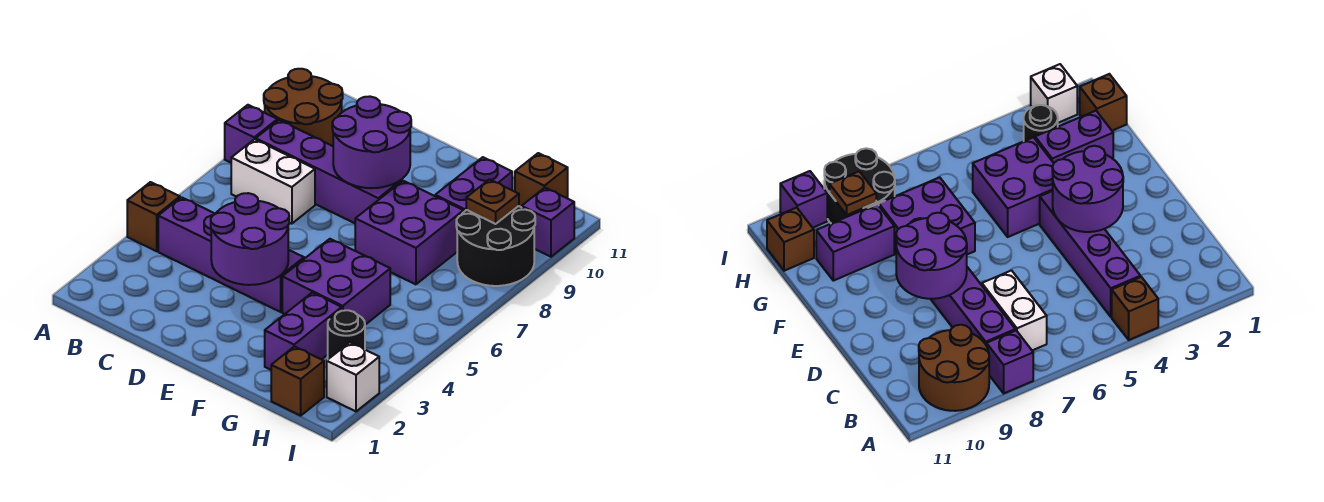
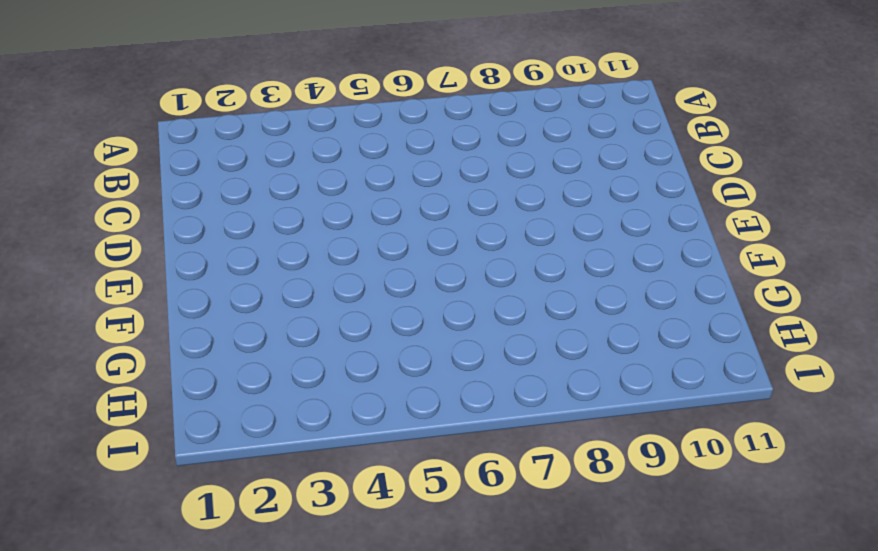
none -> brown 1x1 brick [127,182,180,251]
none -> purple 1x1 brick [225,105,277,162]
none -> brown 2x2 round brick [264,69,343,146]

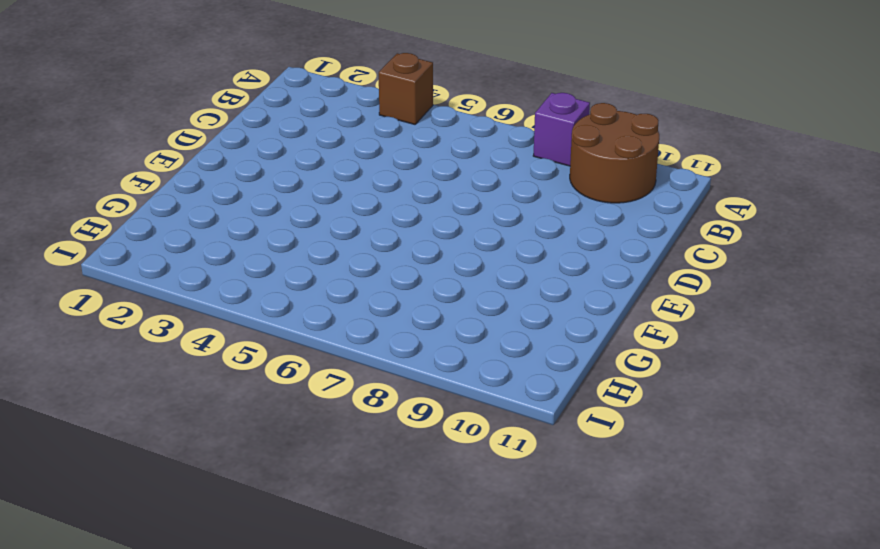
none -> purple 1x4 brick [158,197,304,312]
none -> white 1x2 brick [231,139,315,224]
none -> purple 1x4 brick [256,120,402,223]

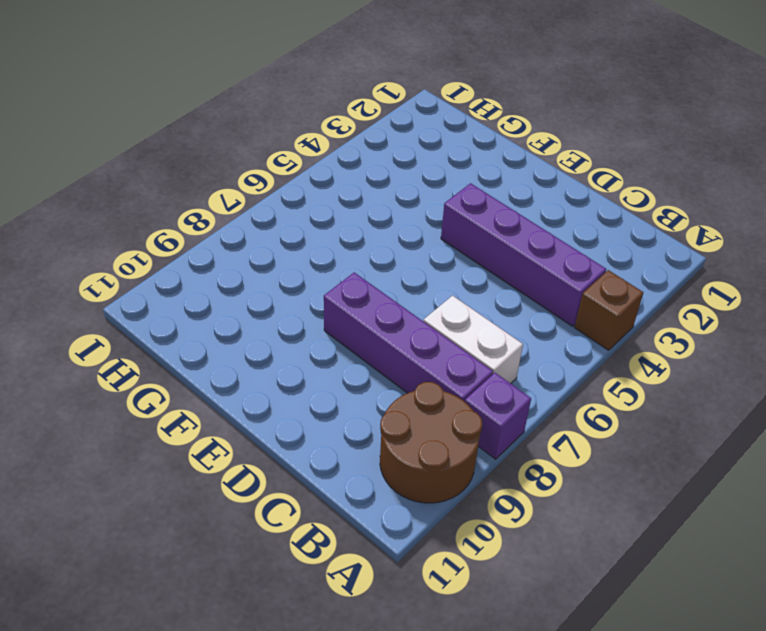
none -> purple 2x2 brick [282,239,390,325]
none -> purple 2x2 brick [355,181,464,284]
none -> purple 1x2 brick [265,293,342,370]

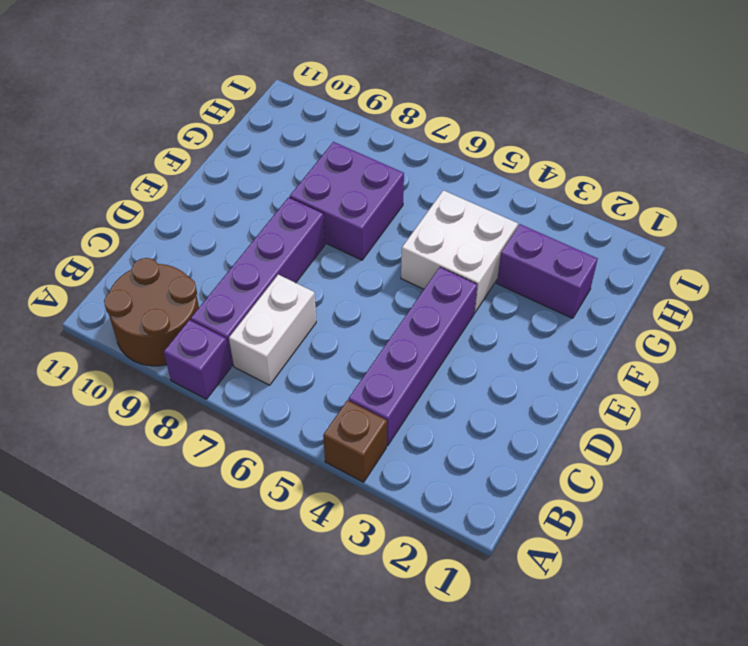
white 2x2 brick [401,190,518,313] -> purple 2x2 brick [282,239,390,325]
none -> purple 1x2 brick [435,157,512,212]
none -> brown 1x1 brick [271,347,324,416]
none -> black 1x1 round brick [328,310,365,359]

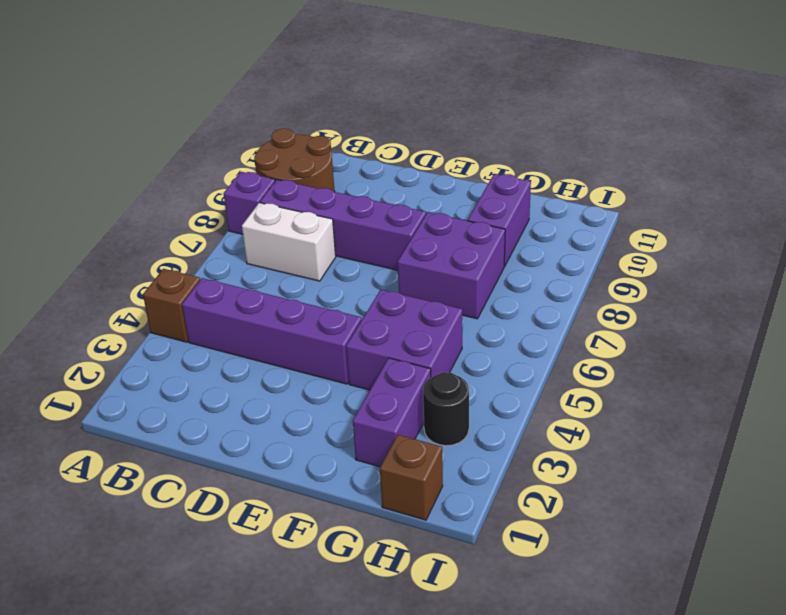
none -> black 2x2 round brick [456,206,535,286]
none -> brown 1x1 brick [515,153,568,207]
none -> white 1x1 brick [327,342,379,411]

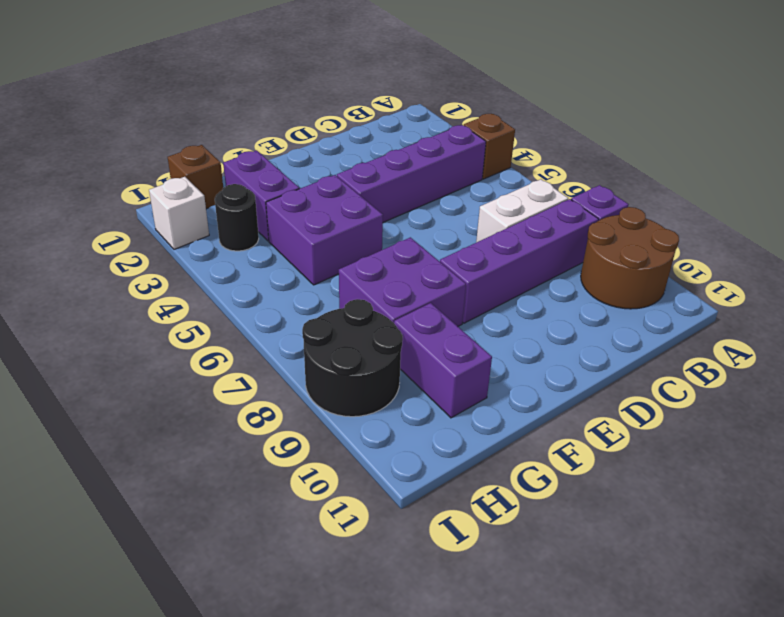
none -> brown 1x1 brick [515,153,568,207]
none -> purple 1x1 brick [522,188,574,257]
none -> purple 2x2 round brick [211,193,289,285]

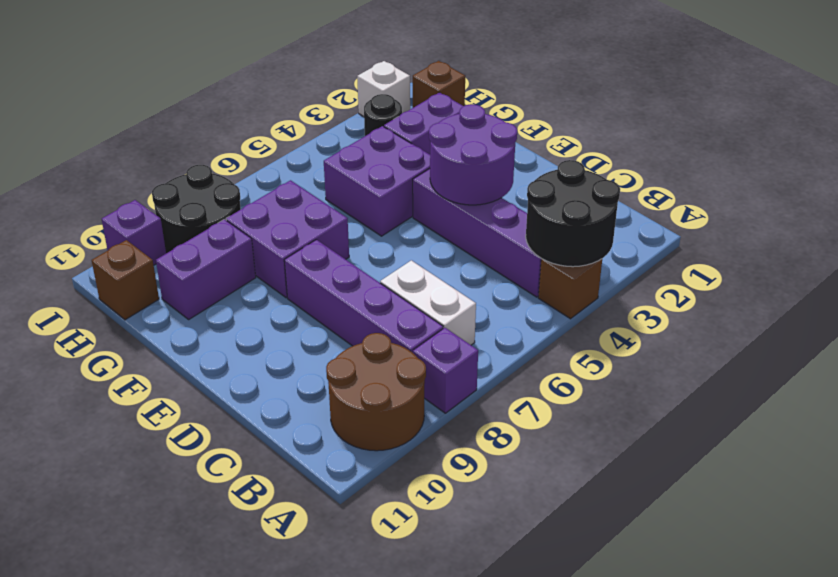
black 2x2 round brick [526,160,620,267] -> none
none -> purple 2x2 round brick [332,96,411,188]
none -> brown 1x1 plate [466,179,519,224]

